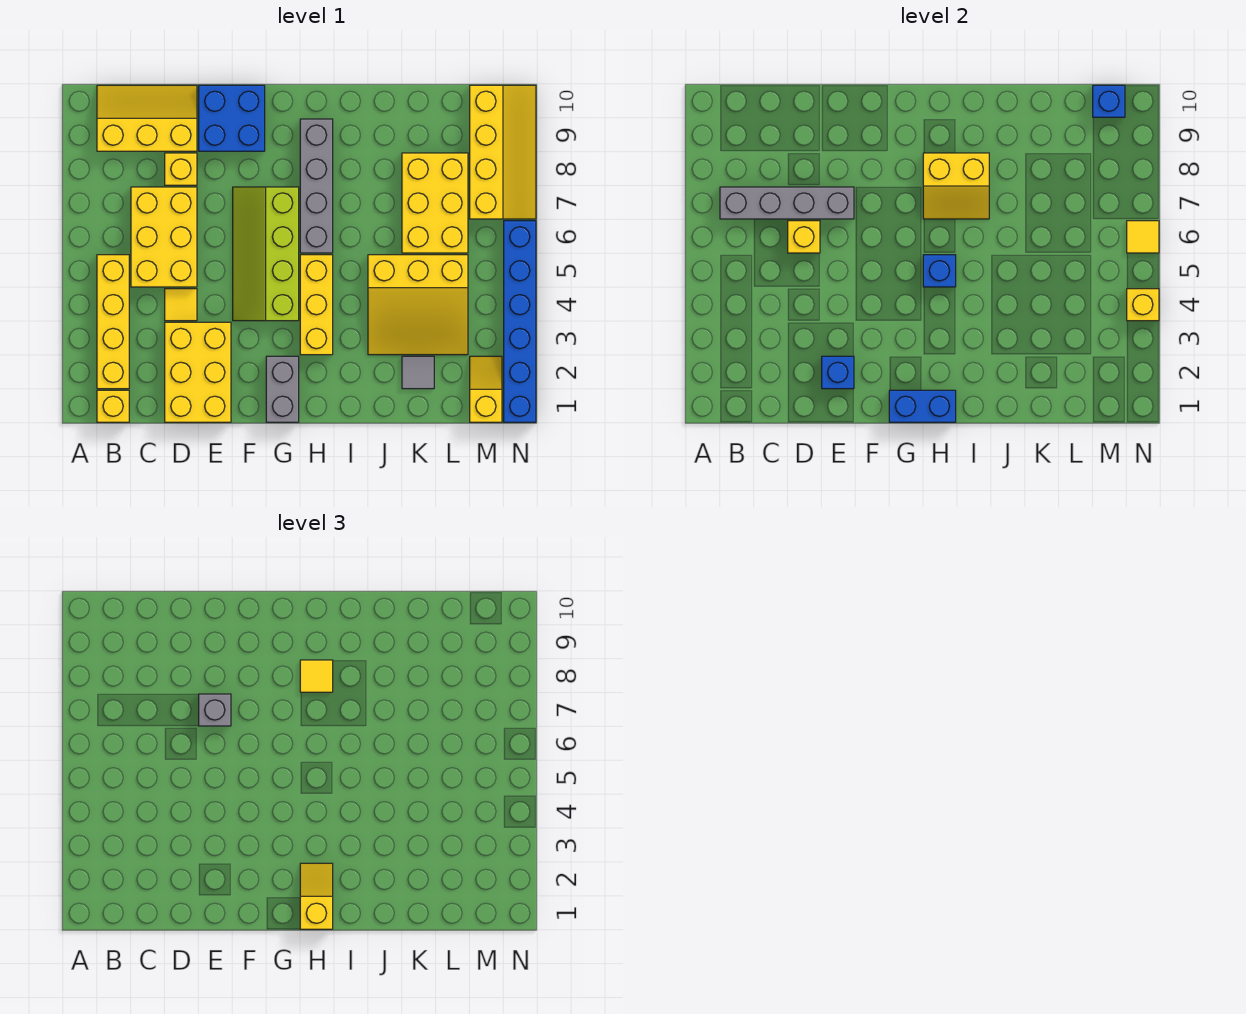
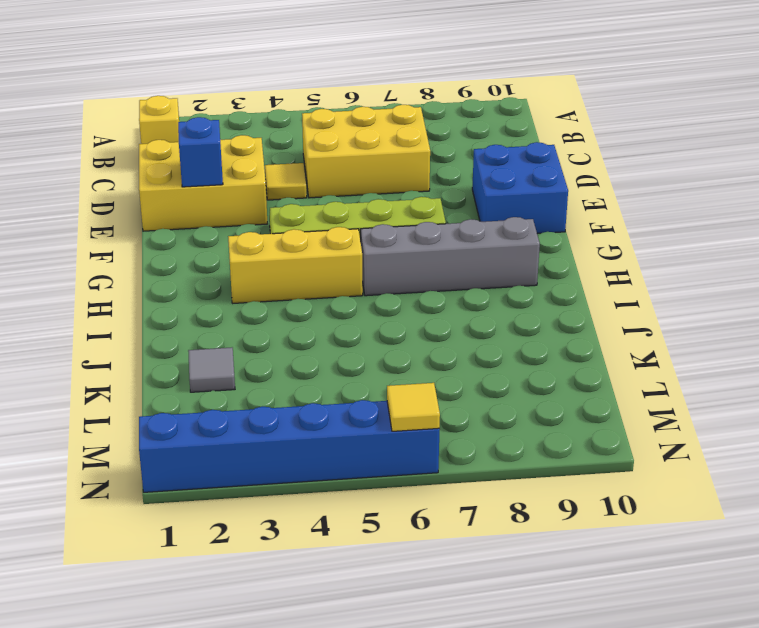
none -> yellow 1x4 brick [97,255,129,389]
none -> yellow 2x3 slope [97,85,197,151]
none -> yellow 1x1 brick [165,153,197,185]
none -> grey 1x2 brick [266,356,299,422]

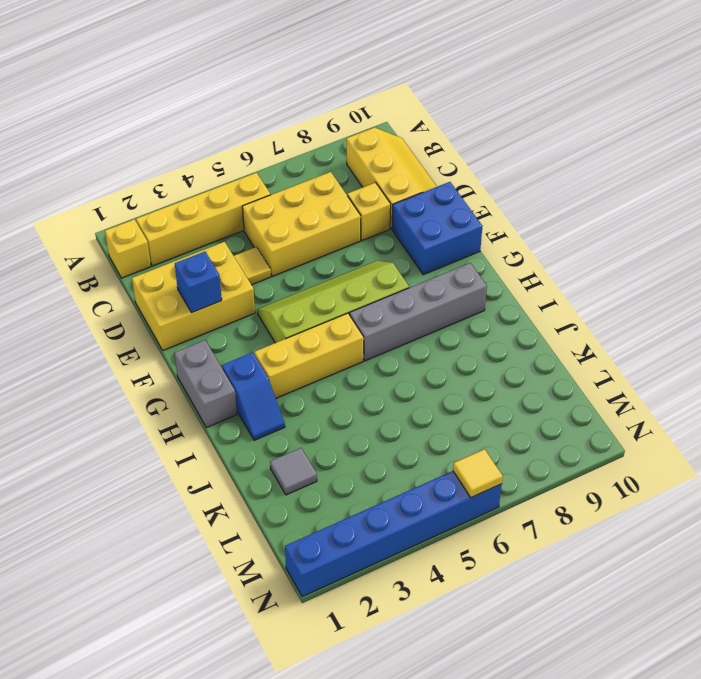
grey 1x2 brick [174,340,237,428] -> grey 1x2 brick turned to [266,356,299,422]
blue 1x2 slope [222,352,285,440] -> none
none -> yellow 3x3 slope [368,255,468,355]
none -> yellow 2x3 brick [402,153,468,253]
none -> yellow 1x2 slope [470,356,502,422]
none -> yellow 2x4 slope [470,85,536,219]

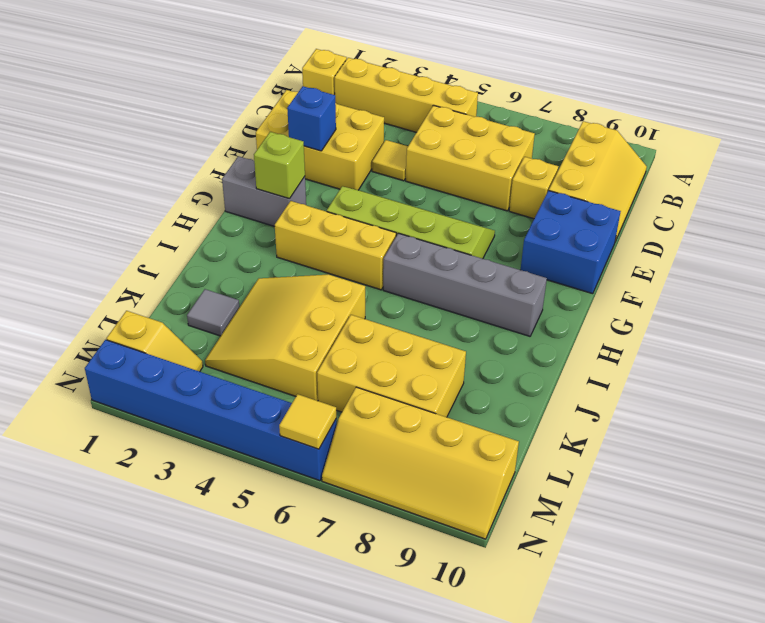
lime 1x1 brick [254,132,305,199] -> none
none -> grey 1x4 brick [720,187,854,219]
none -> yellow 1x1 brick [788,221,820,253]
none -> blue 1x2 brick [889,390,956,422]
none -> blue 1x1 brick [923,255,956,287]

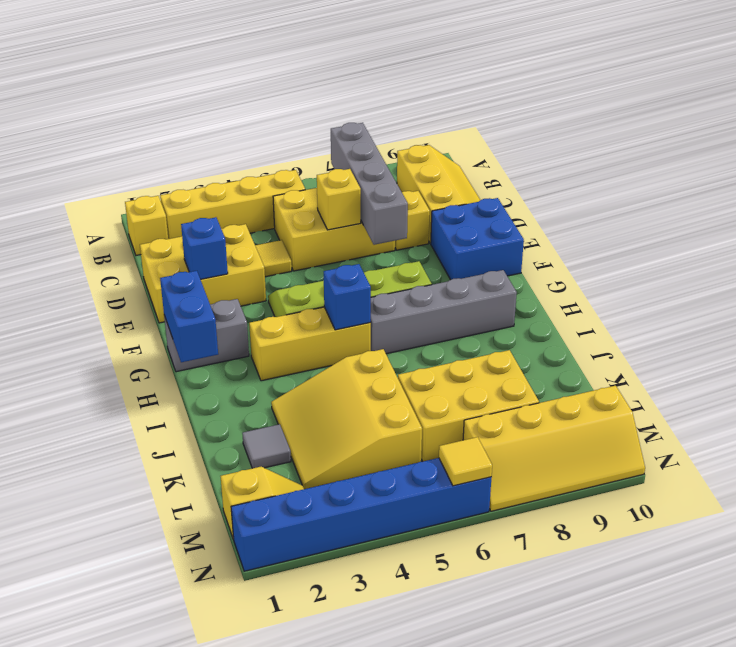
none -> yellow 2x2 slope [923,153,989,219]
none -> blue 1x1 brick [1093,85,1125,117]
none -> yellow 1x1 brick [1127,289,1159,321]
none -> grey 1x1 brick [199,694,231,726]

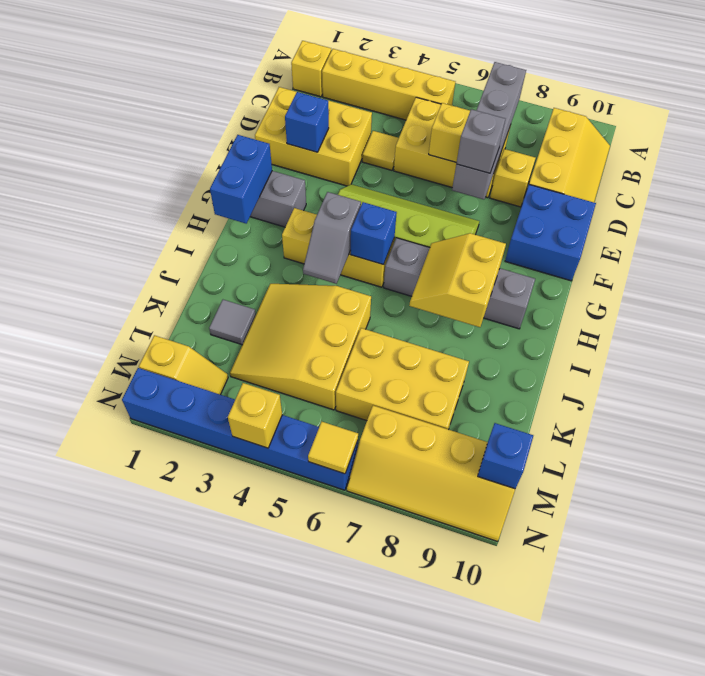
grey 1x2 slope [303,192,361,284] -> none
none -> yellow 1x2 slope [300,863,333,929]
none -> yellow 1x1 tile [300,660,333,692]

